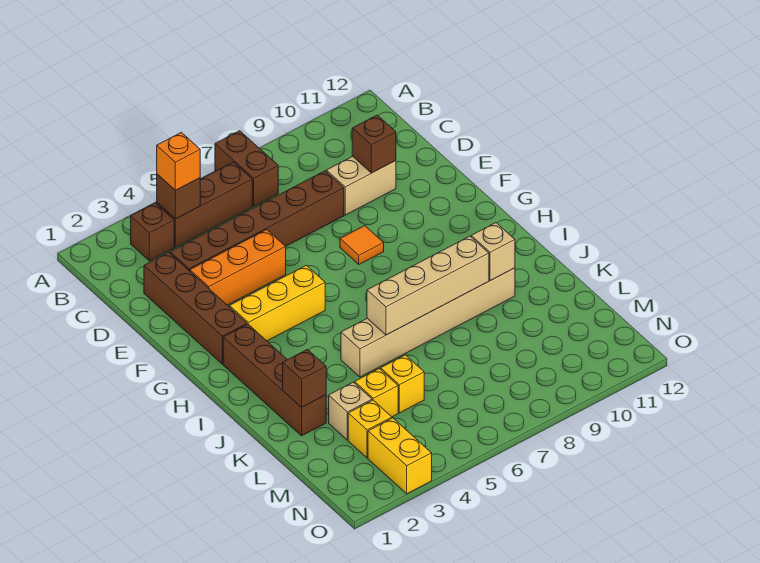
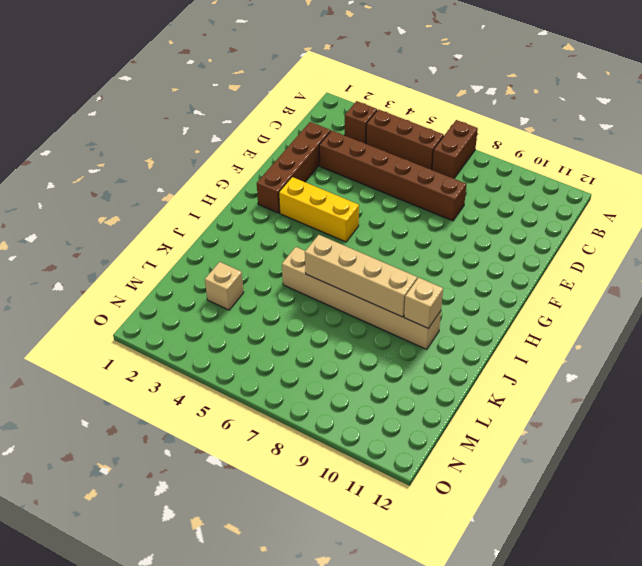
none -> tan 1x2 brick [326,156,396,215]
none -> orange 1x3 brick [190,230,286,305]
none -> orange 1x1 tile [340,226,384,264]

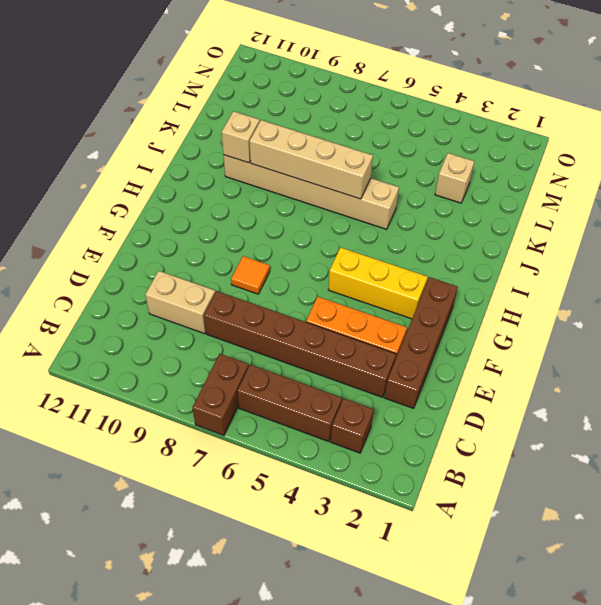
none -> brown 1x4 brick [223,324,326,436]
none -> yellow 1x1 brick [355,369,398,417]
none -> yellow 1x1 brick [381,355,424,413]

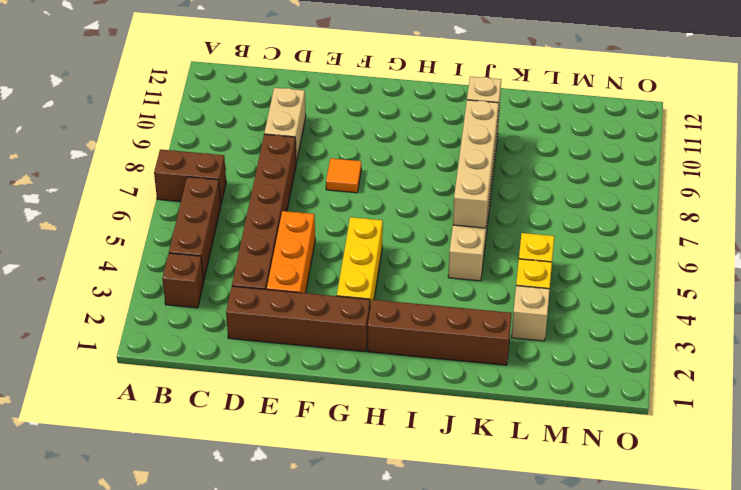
none -> yellow 1x1 brick [348,400,392,458]
none -> yellow 1x2 brick [368,418,432,494]
none -> brown 1x1 brick [157,174,200,219]

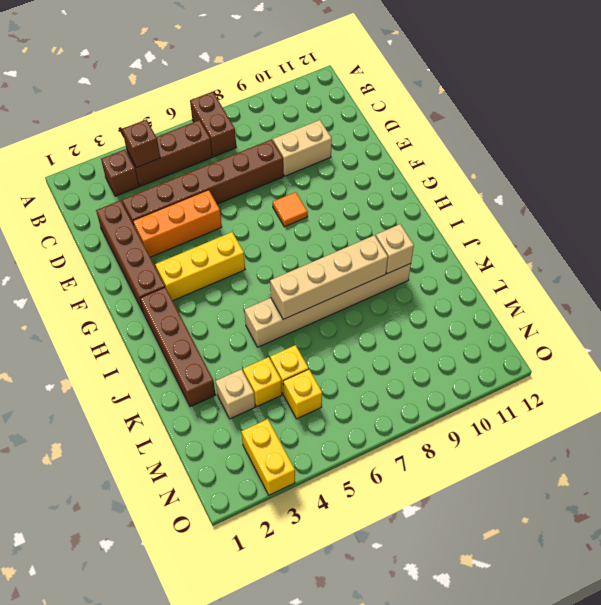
yellow 1x1 brick [283,369,322,419] -> yellow 1x1 brick moved to [348,400,392,458]
none -> brown 1x1 brick [352,115,396,173]
none -> brown 1x1 brick [283,349,326,407]
none -> orange 1x1 brick [157,132,200,190]

